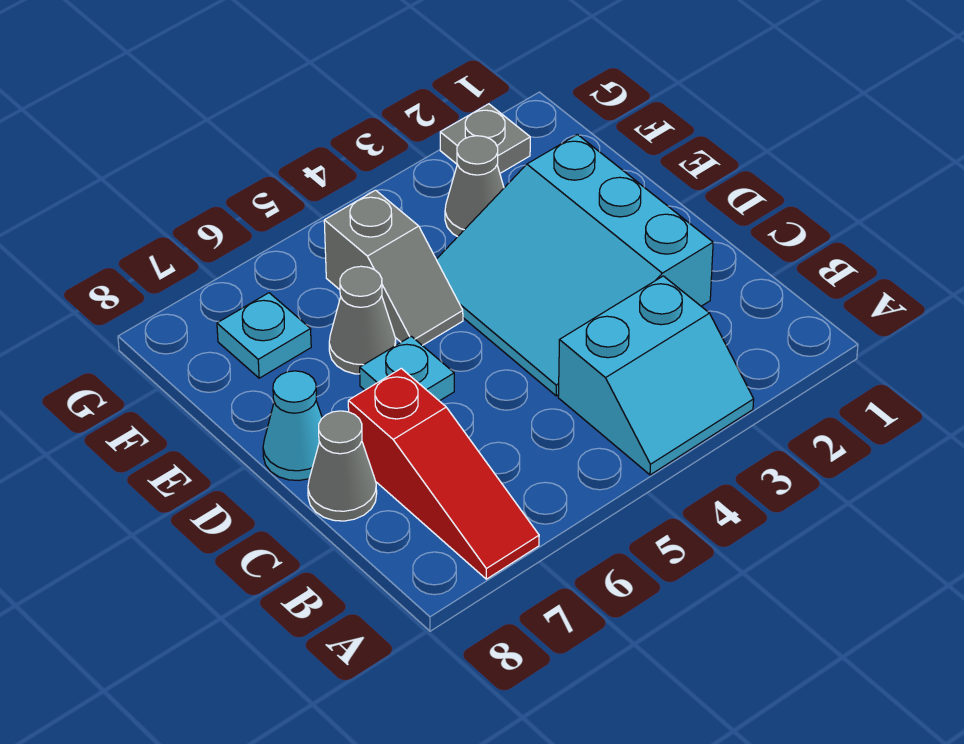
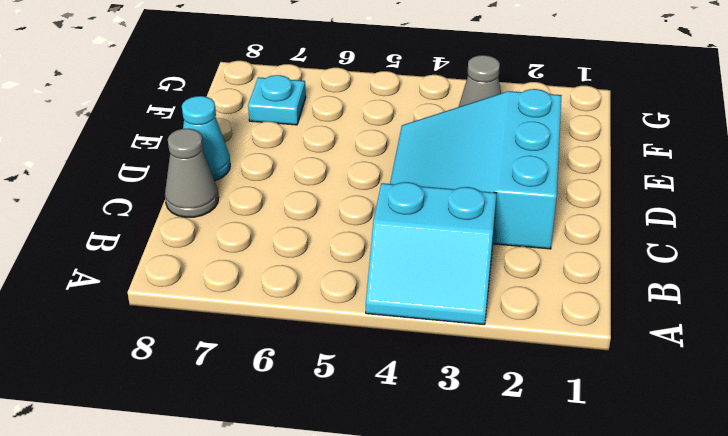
none -> red 1x3 slope [348,368,539,579]
none -> cyan 1x1 plate [360,336,454,401]

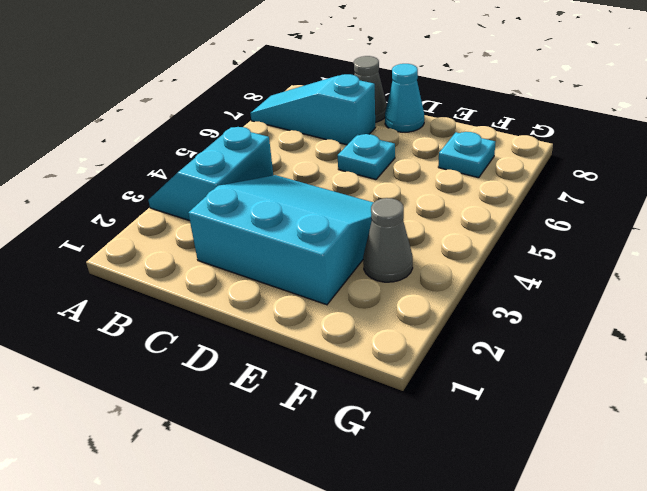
cyan 1x3 slope [250,74,375,145] -> red 1x3 slope [348,368,539,579]
none -> grey 1x2 slope [324,190,463,345]
none -> grey 1x1 cone [329,266,396,374]

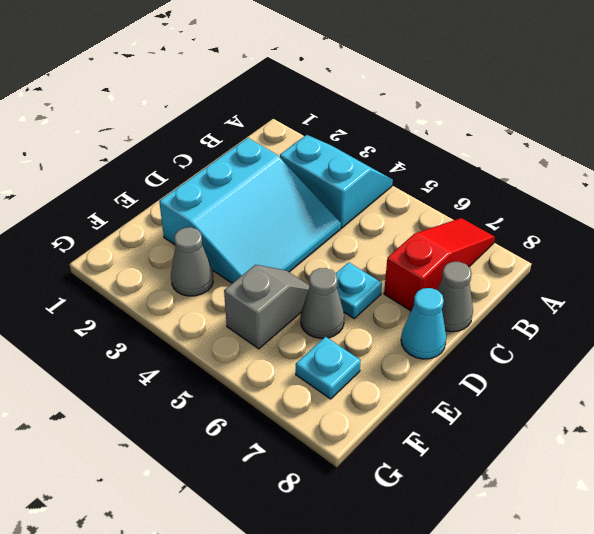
none -> grey 1x1 plate [440,104,530,173]

